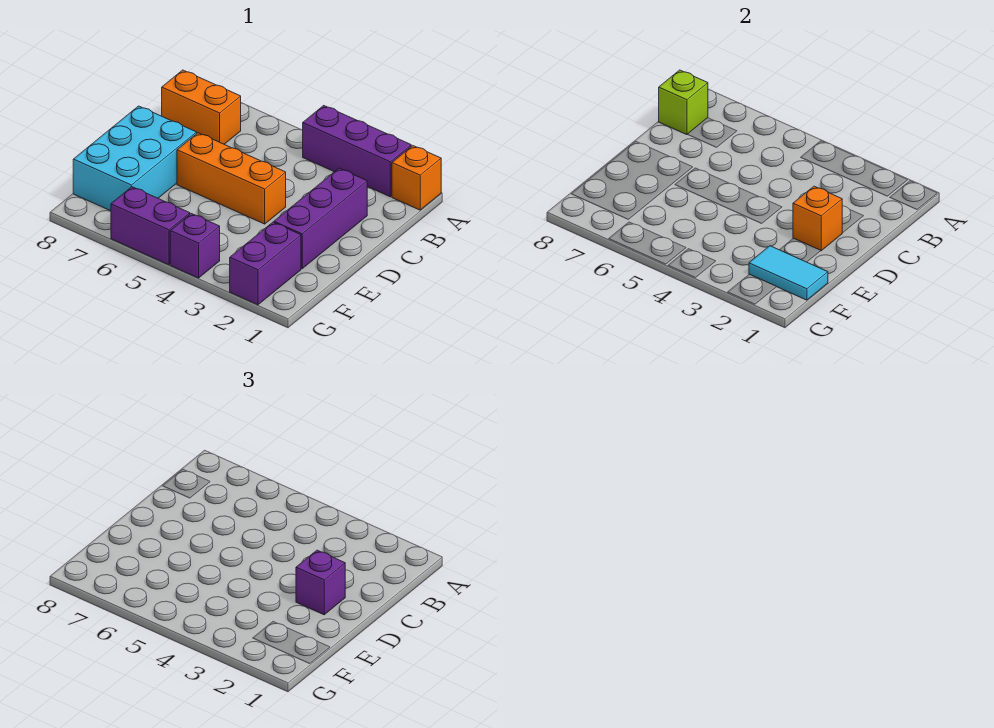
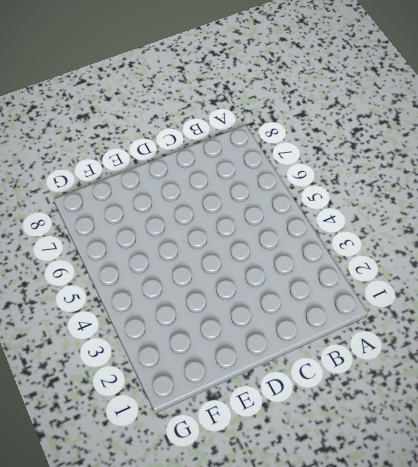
none -> orange 1x1 brick [392,146,441,210]
none -> purple 1x3 brick [303,106,411,197]
none -> orange 1x2 brick [162,70,241,144]

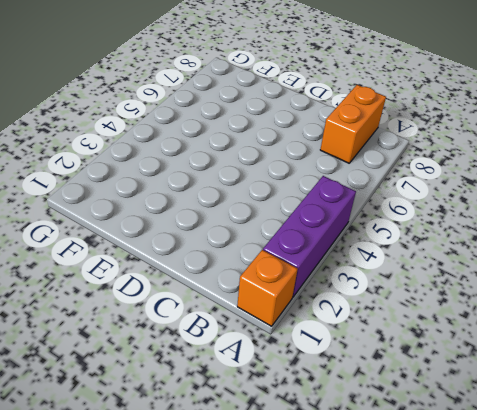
none -> purple 1x3 brick [274,168,367,269]
none -> orange 1x3 brick [177,133,286,224]
none -> cyan 2x3 brick [73,106,197,211]

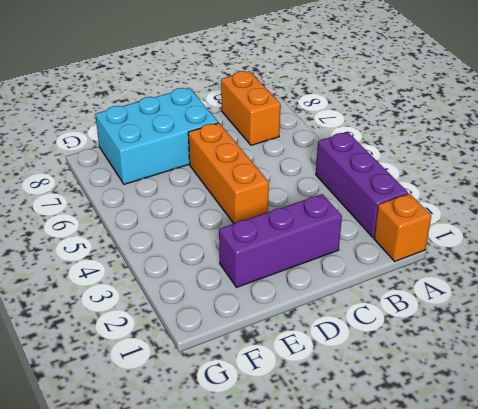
none -> purple 1x2 brick [230,222,301,305]
none -> purple 1x1 brick [170,214,220,278]
none -> purple 1x2 brick [111,187,190,265]

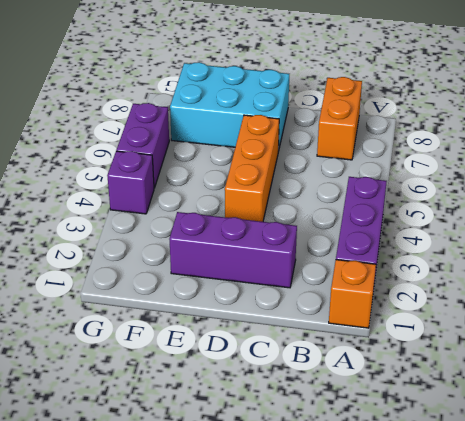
none -> purple 1x2 brick [230,222,301,305]
none -> lime 1x1 brick [659,70,708,135]
none -> orange 1x1 brick [793,186,842,251]

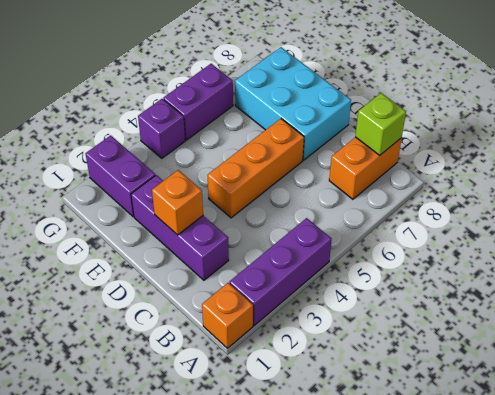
none -> cyan 1x2 tile [749,246,828,300]
none -> purple 1x1 brick [296,550,345,615]

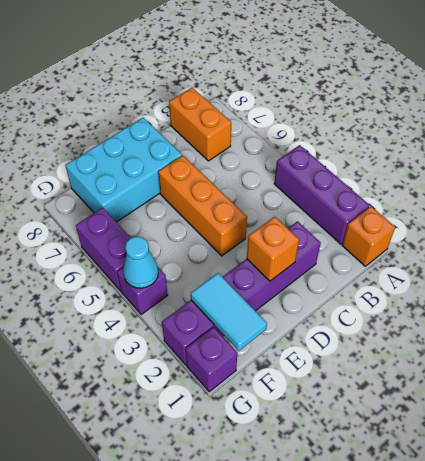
purple 1x1 brick [186,327,237,392] -> purple 1x1 brick moved to [296,550,345,615]
cyan 1x1 cone [123,237,158,288] -> none
none -> lime 1x1 brick [659,70,708,135]

